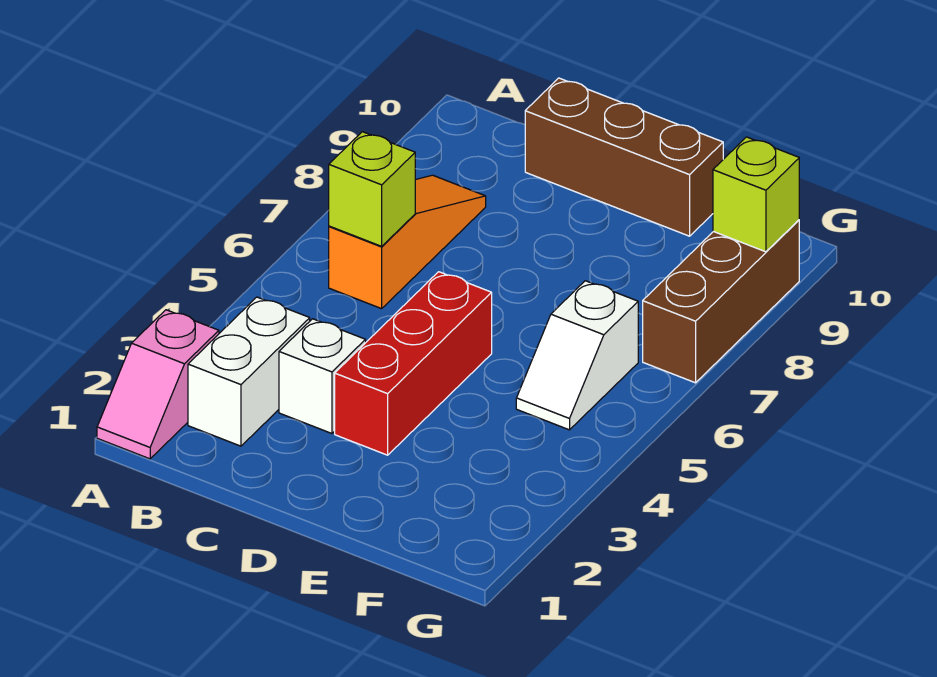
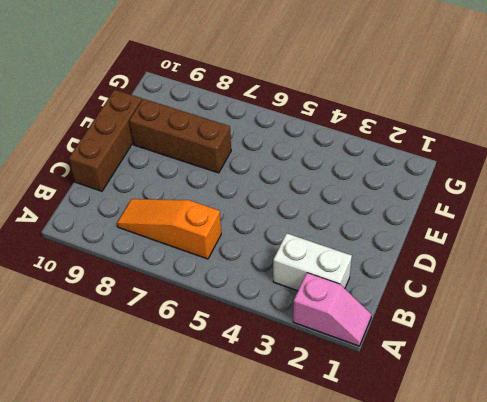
brown 1x3 brick [129,99,231,173] -> brown 1x3 brick moved to [643,220,799,383]
none -> white 1x1 brick [279,319,366,433]
none -> red 1x3 brick [335,272,492,455]

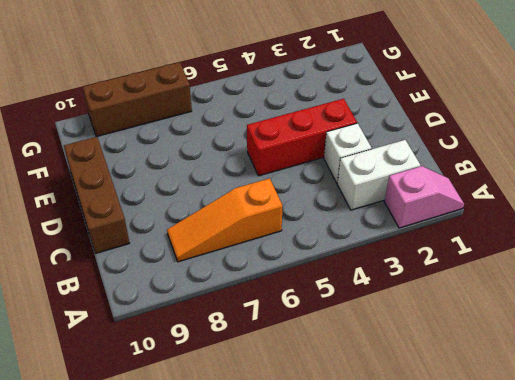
none -> white 1x2 slope [516,281,638,430]
none -> lime 1x1 brick [329,132,415,246]

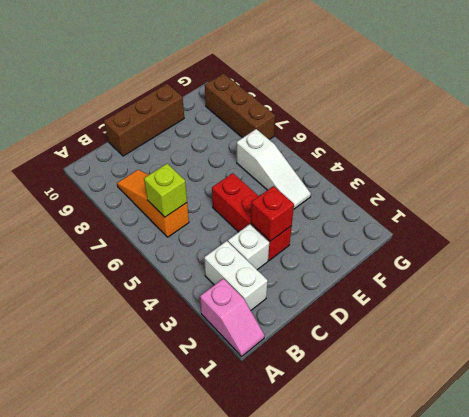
red 1x1 brick [251,186,294,241] -> none
white 1x3 slope [237,129,311,209] -> white 1x2 slope [516,281,638,430]
none -> lime 1x1 brick [713,137,799,252]

